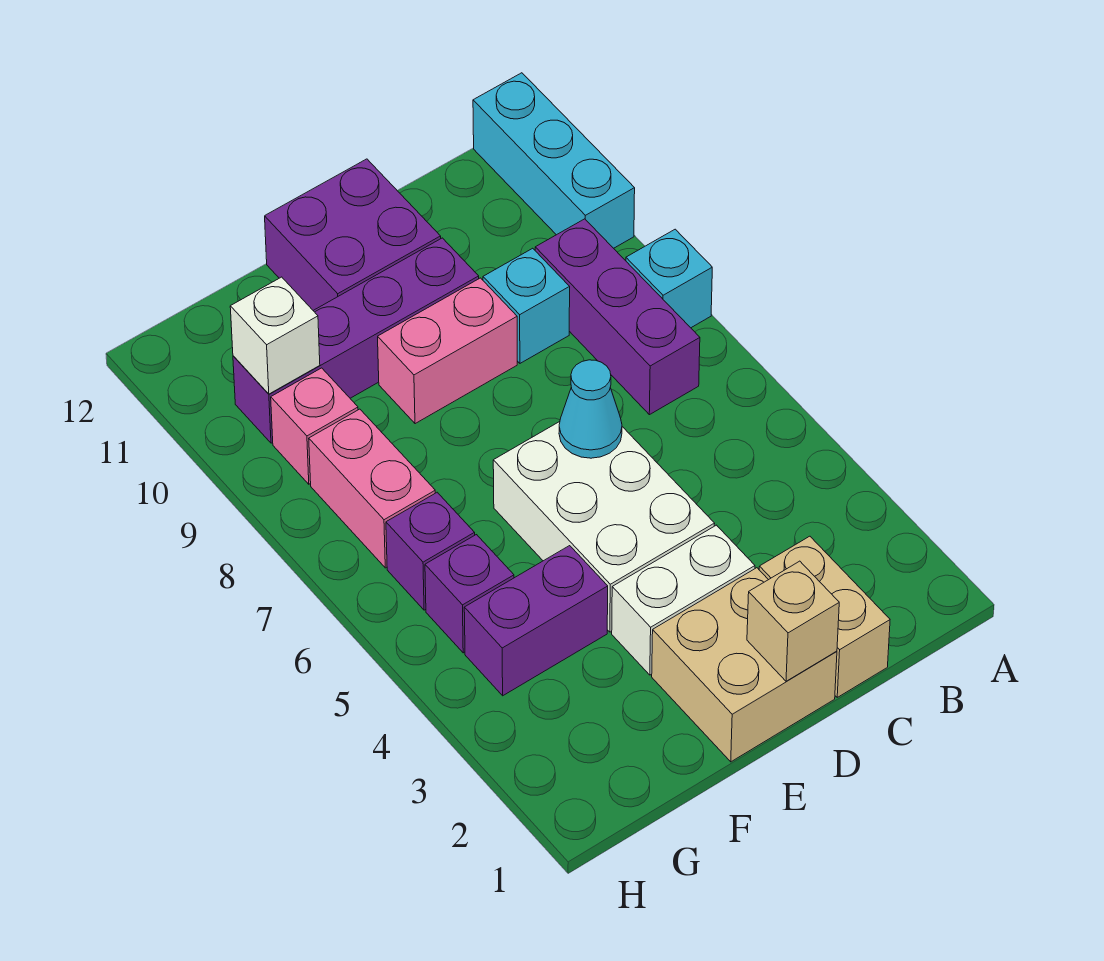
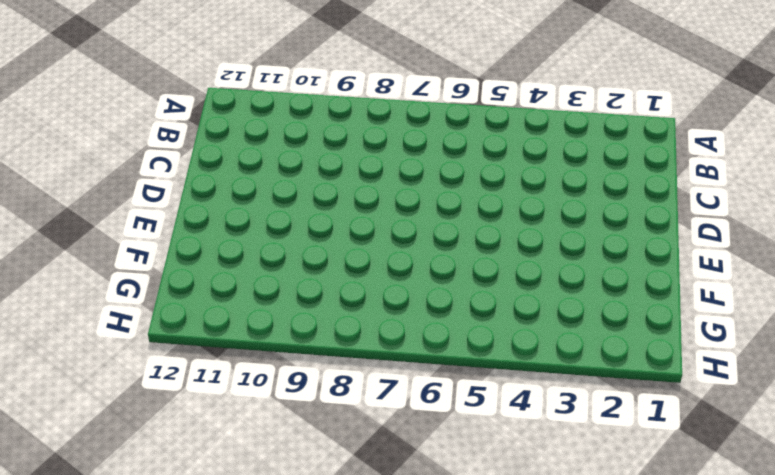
none -> cyan 1x1 brick [626,229,712,328]
none -> cyan 1x3 brick [473,73,635,248]
none -> purple 1x3 brick [535,219,700,415]

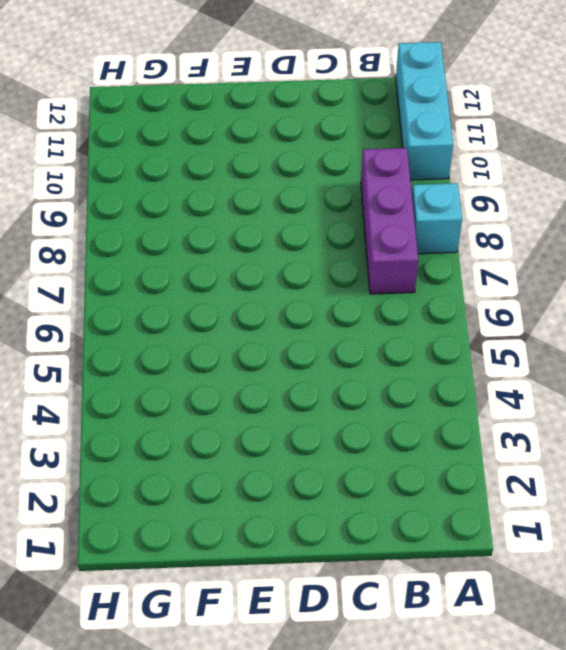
none -> tan 1x2 brick [759,536,890,697]
none -> cyan 1x1 brick [483,248,570,363]
none -> tan 2x2 brick [652,568,837,762]

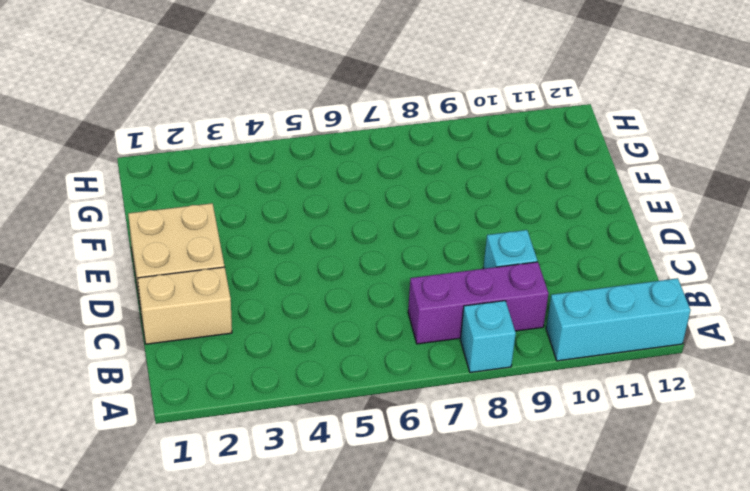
none -> white 1x2 brick [612,525,755,675]
none -> white 2x3 brick [493,422,715,632]
none -> pink 1x2 brick [378,278,517,424]

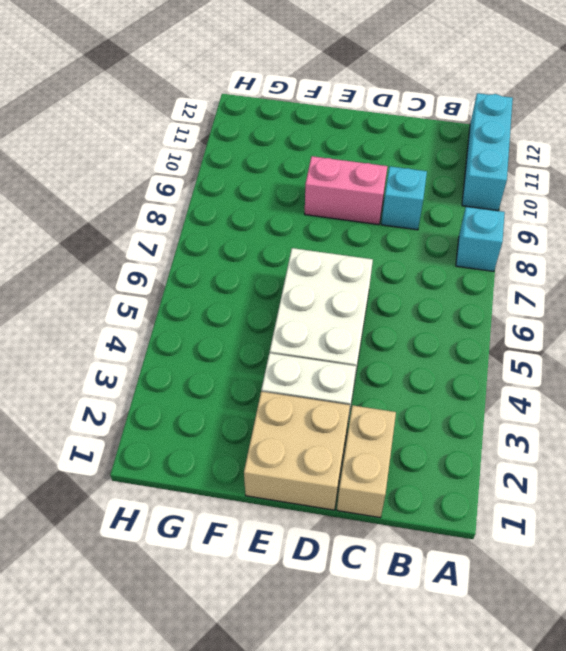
none -> purple 1x3 brick [535,219,700,415]
none -> purple 1x4 brick [233,238,479,443]
none -> purple 2x2 brick [265,159,441,310]

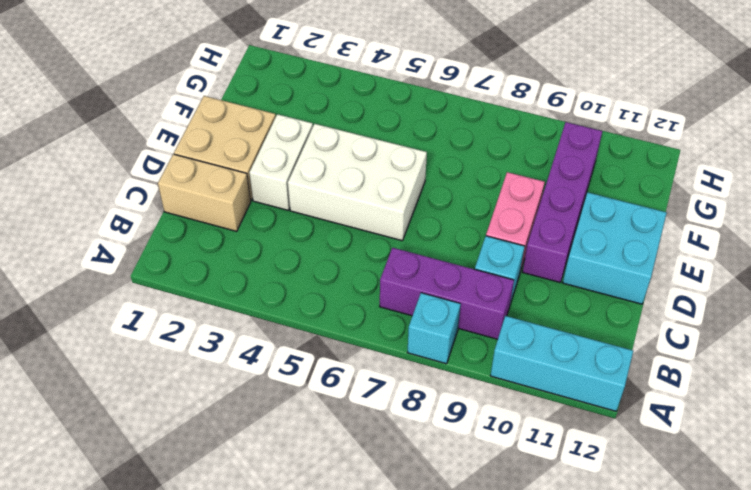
cyan 2x2 brick [563,192,667,304] -> purple 2x2 brick [265,159,441,310]
none -> purple 1x2 brick [464,546,608,696]
none -> purple 1x1 brick [425,535,514,653]
none -> purple 1x1 brick [386,492,475,610]

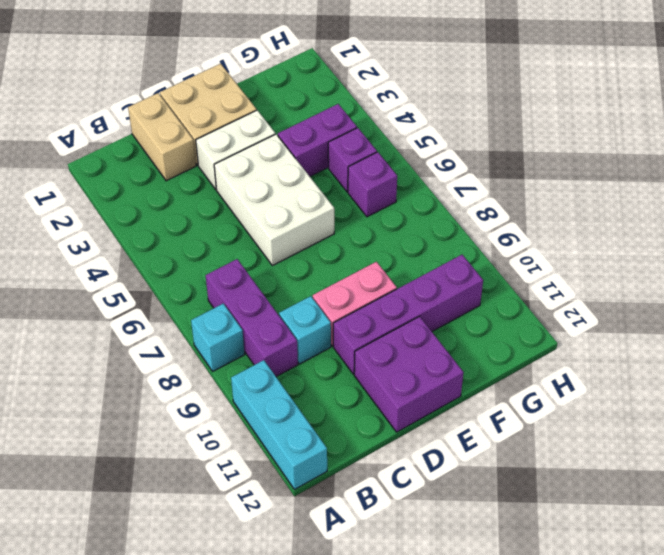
none -> pink 1x2 brick [309,409,435,568]
none -> pink 1x1 brick [271,368,358,484]
none -> tan 1x1 brick [747,561,839,681]

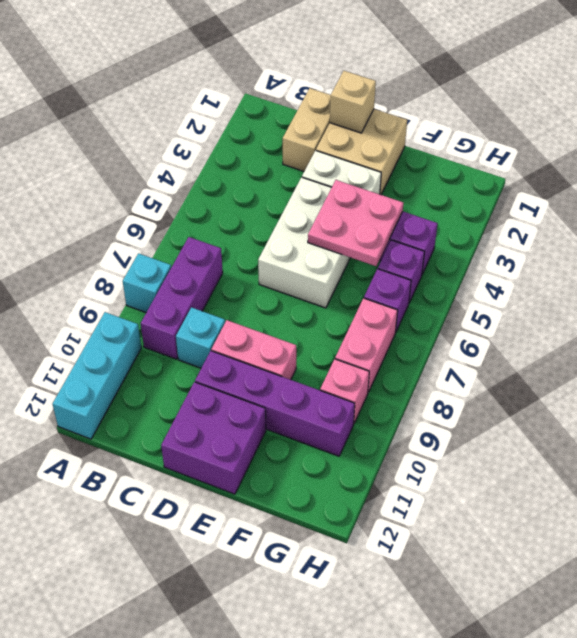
pink 2x2 plate [308,180,403,266] -> none
none -> cyan 1x1 cone [559,360,622,458]
none -> white 1x1 brick [230,277,320,394]

